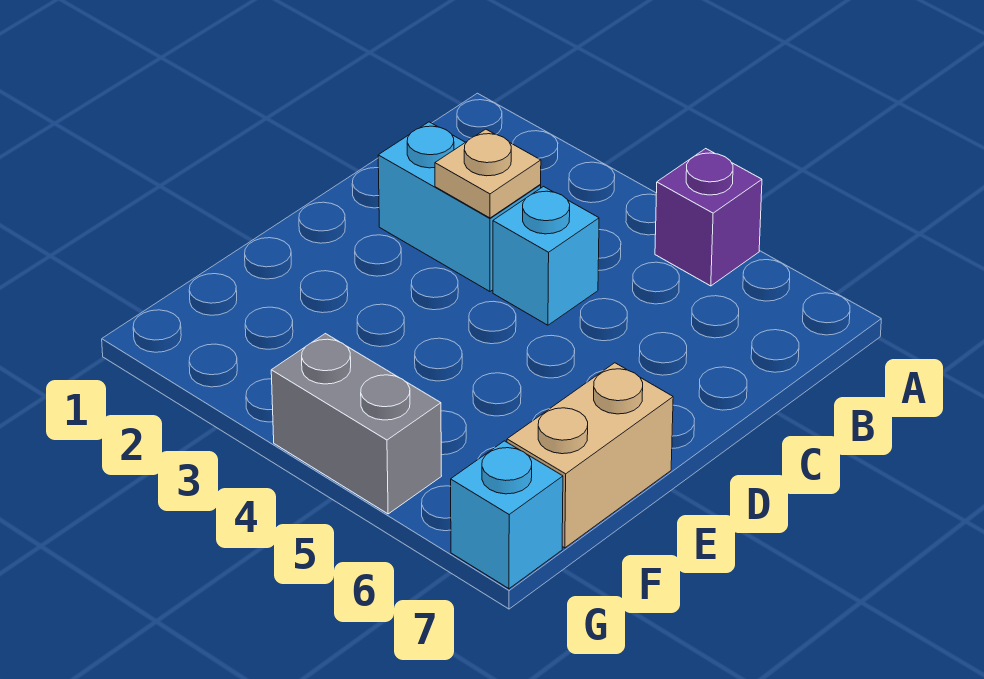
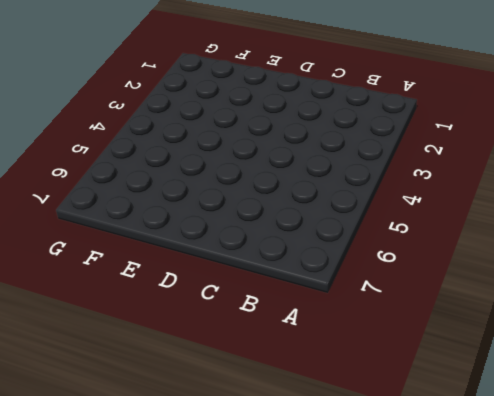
none -> purple 1x1 brick [655,149,762,286]
none -> cyan 1x2 brick [378,122,541,291]

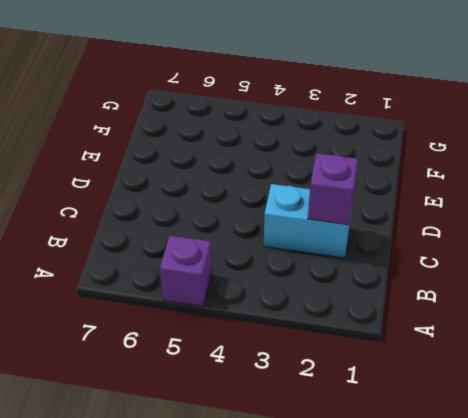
purple 1x1 brick [308,153,358,225] -> none
none -> cyan 1x1 brick [493,187,599,325]
none -> tan 1x2 brick [507,363,673,548]

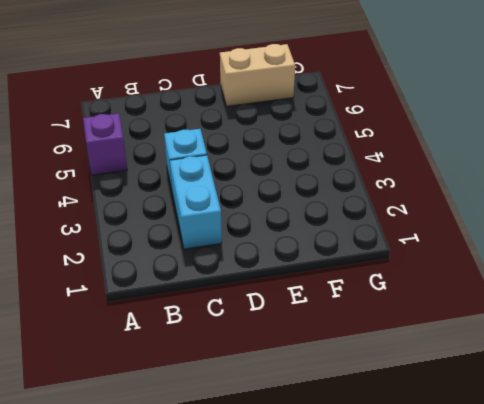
none -> grey 1x2 brick [271,334,441,514]
none -> cyan 1x1 brick [451,441,563,589]

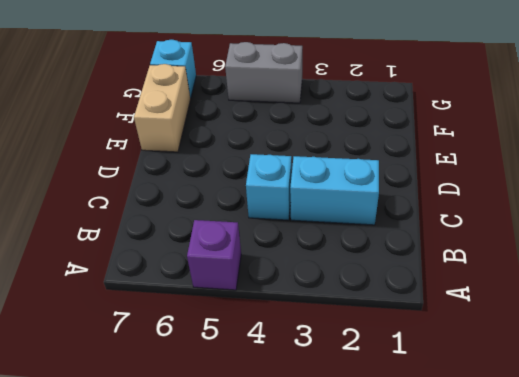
none -> tan 1x1 plate [435,129,541,218]

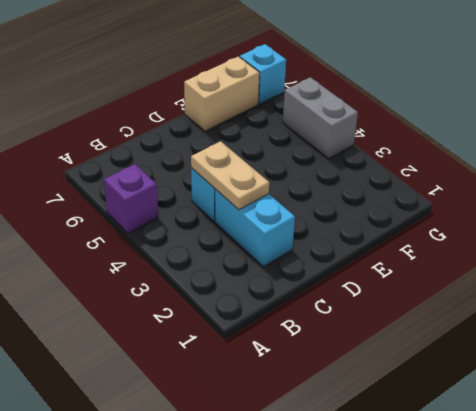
tan 1x2 plate [191,141,269,210] -> tan 1x1 plate [435,129,541,218]

